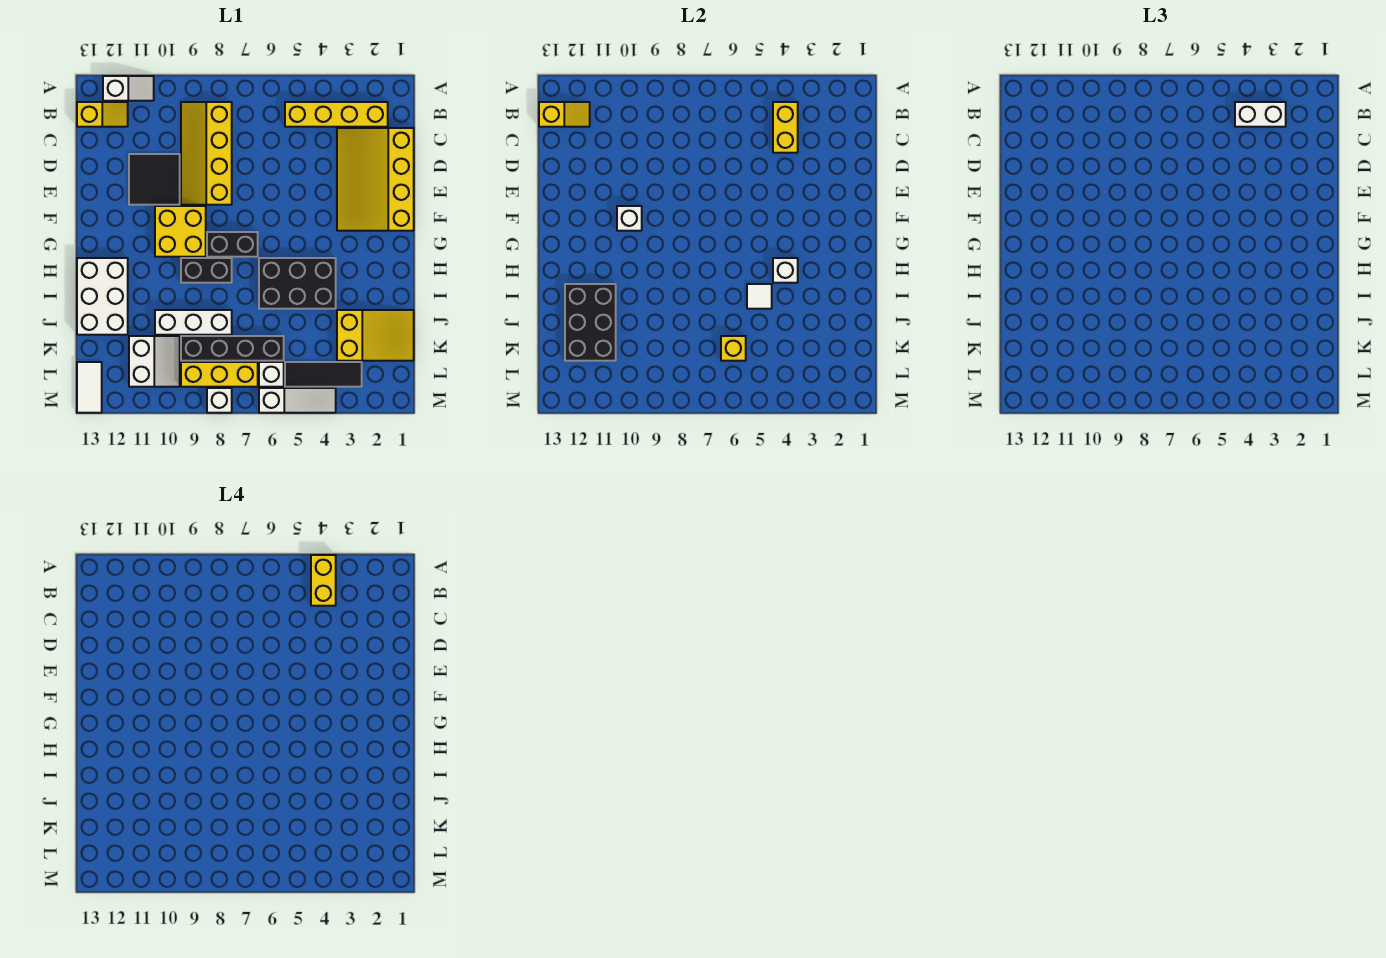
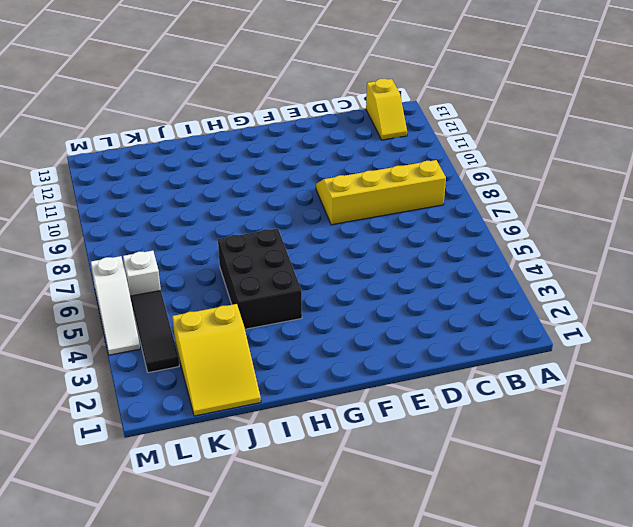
none -> white 1x2 slope [103,76,154,101]
none -> yellow 1x4 brick [285,102,388,127]
none -> yellow 3x4 slope [337,128,414,231]
none -> black 2x2 tile [129,154,180,205]

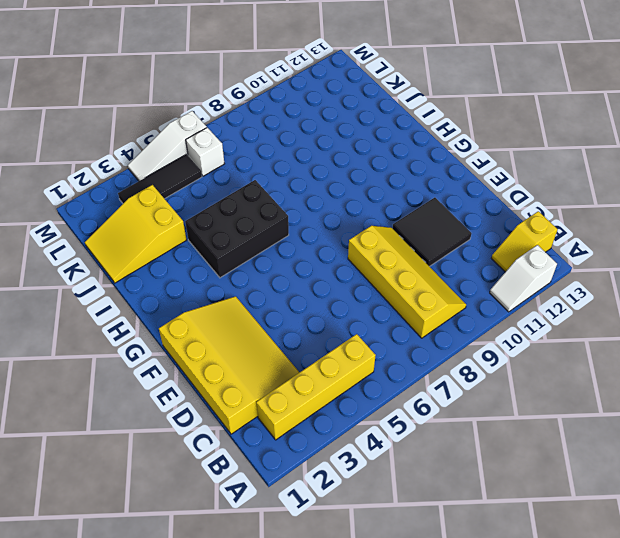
none -> yellow 2x2 brick [155,206,206,257]
none -> black 1x2 brick [207,232,258,257]
none -> black 1x2 brick [181,258,232,283]
none -> white 2x3 brick [77,258,128,335]

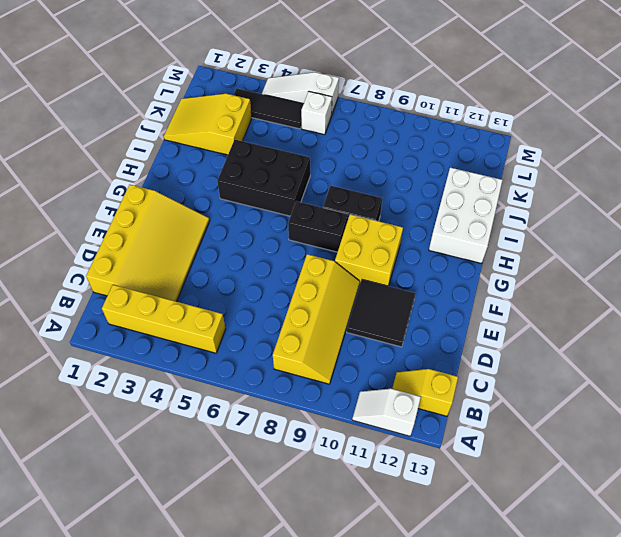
none -> white 1x3 brick [155,310,232,335]
none -> black 1x4 brick [181,336,284,361]
none -> white 2x2 slope [129,336,180,387]
none -> yellow 1x3 brick [181,362,258,387]

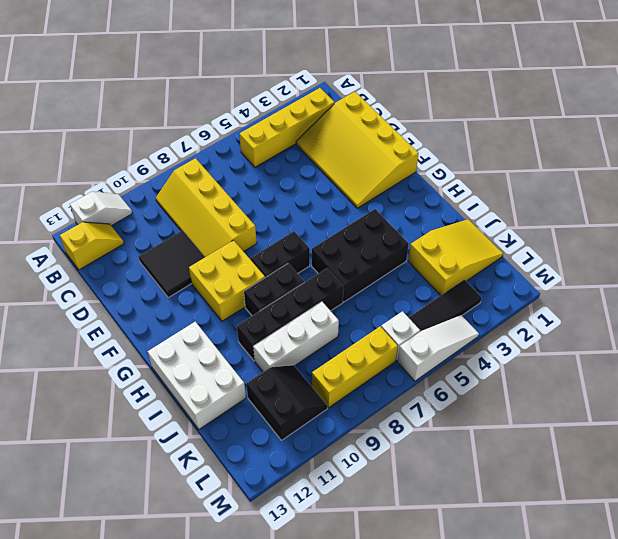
black 1x4 brick [237,268,344,361] -> black 1x4 brick moved to [181,336,284,361]
black 2x2 slope [246,365,328,440] -> white 2x2 slope [129,336,180,387]
none -> white 1x2 tile [77,362,102,413]
none -> white 1x1 brick [207,388,232,413]
none -> yellow 1x2 brick [773,102,798,153]
none -> yellow 1x2 slope [539,102,590,127]

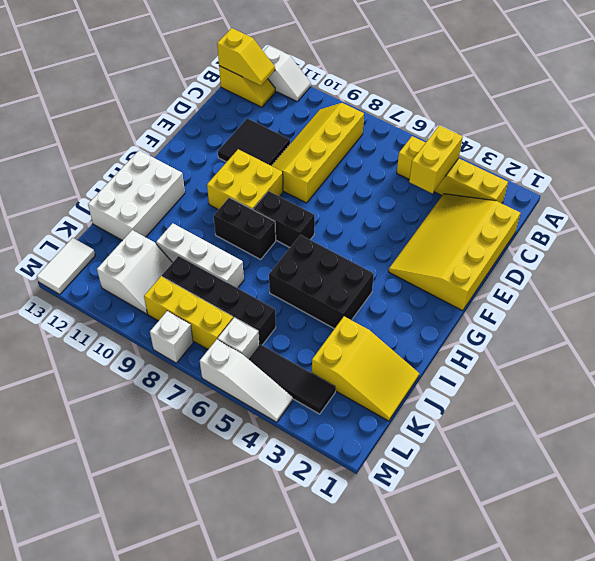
none -> white 1x1 brick [617,206,642,231]
none -> white 1x1 brick [773,258,798,283]
none -> white 1x1 tile [747,284,772,309]
none -> black 2x3 brick [565,284,616,361]

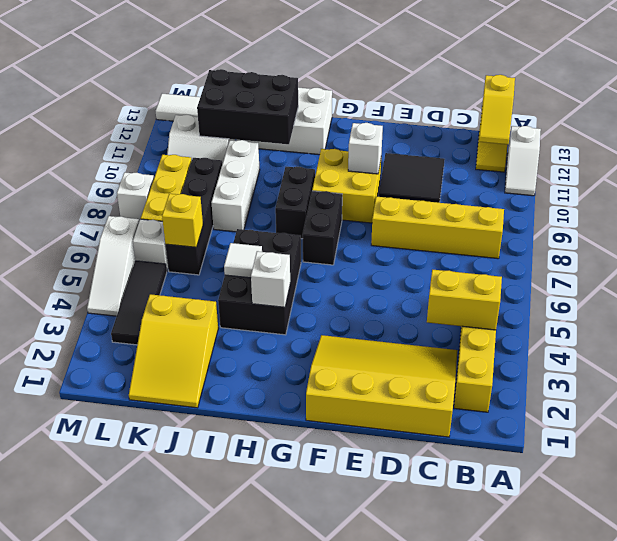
none -> white 1x2 brick [1235,102,1286,127]
none -> yellow 1x2 brick [311,555,336,606]

